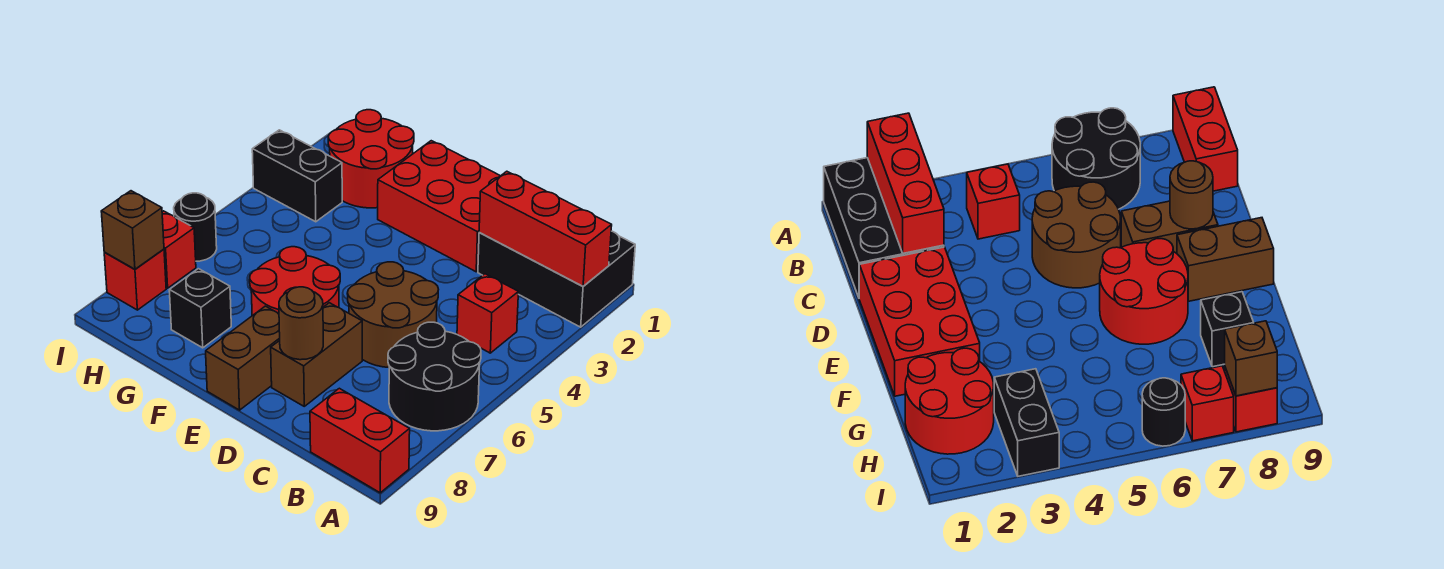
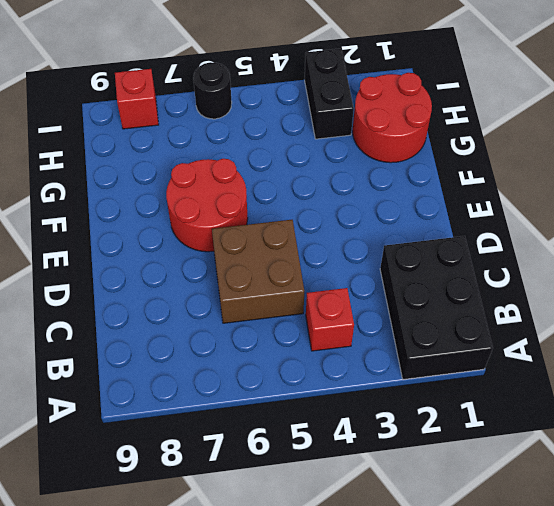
brown 2x2 brick [212,220,304,323] -> brown 2x2 round brick [347,262,438,368]
none -> black 2x2 round brick [388,322,481,431]
none -> red 1x2 brick [310,388,410,493]
none -> red 2x3 brick [378,141,500,272]

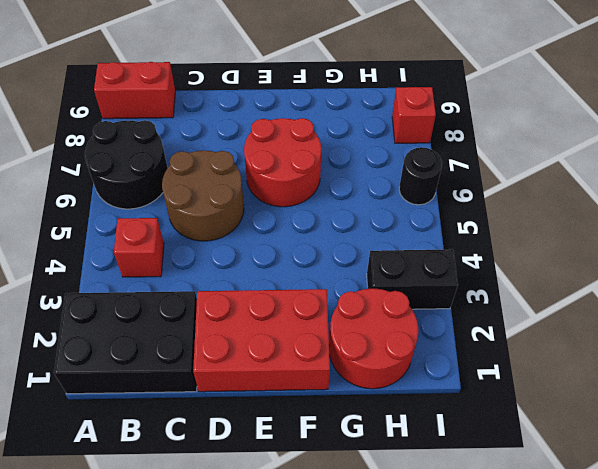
none -> brown 1x2 brick [271,303,362,406]
none -> brown 1x2 brick [206,306,280,410]
none -> black 1x1 brick [169,269,231,348]

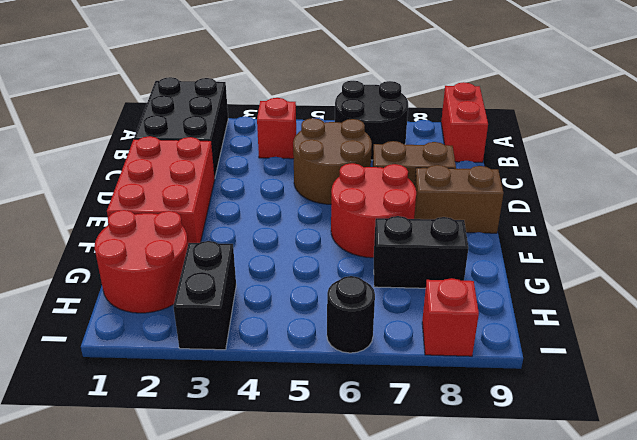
black 1x2 brick [374,216,468,288] -> black 1x1 brick [169,269,231,348]
none -> red 1x1 brick [162,211,196,288]
none -> red 1x3 brick [479,171,612,286]
none -> brown 1x1 round brick [279,287,323,360]

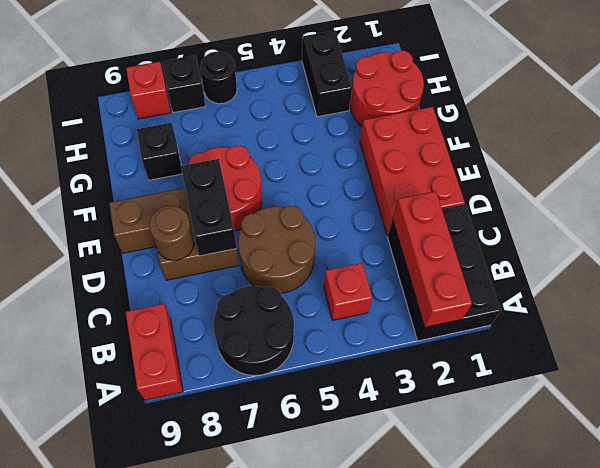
black 1x2 brick [181,159,237,256] -> none
black 1x1 brick [162,55,205,113] -> red 1x1 brick [162,211,196,288]
none -> brown 1x1 brick [101,191,164,269]

